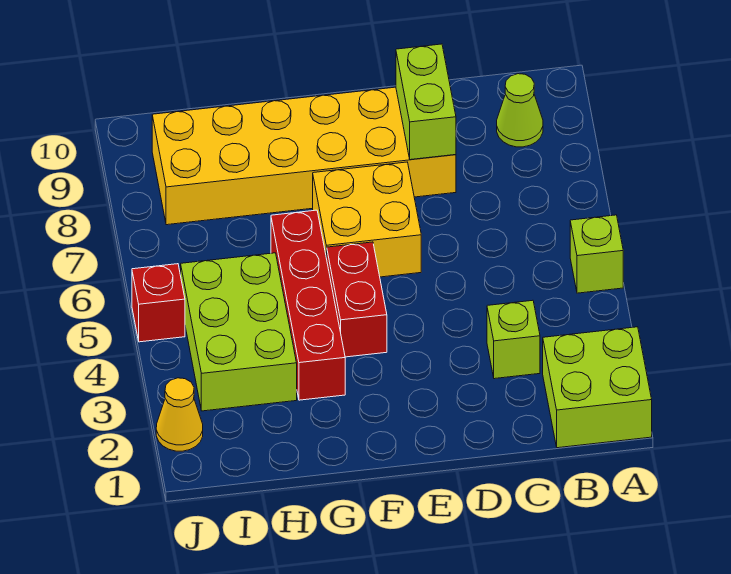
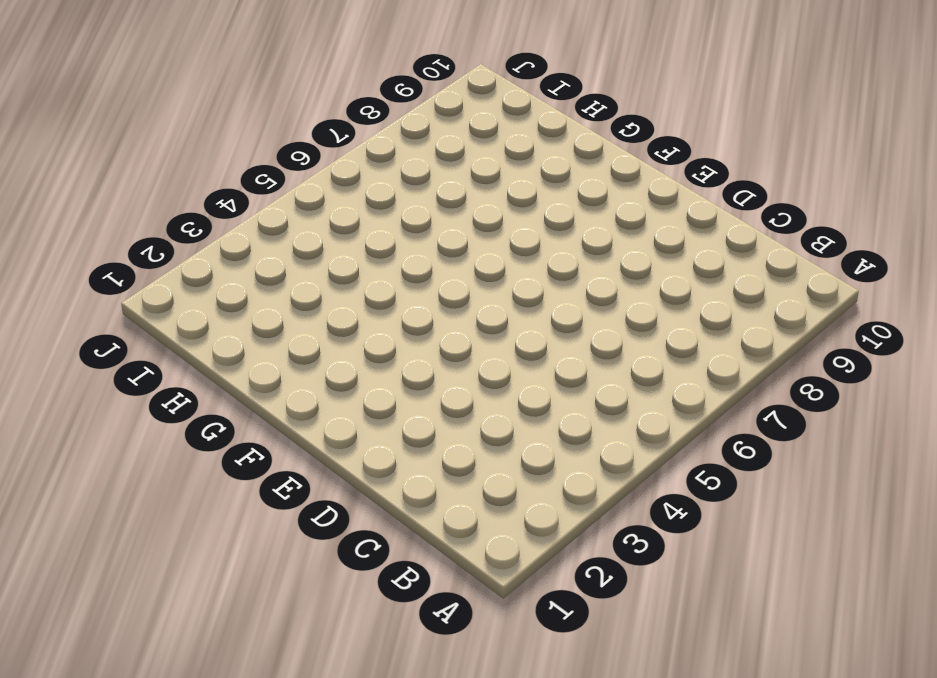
none -> lime 2x2 brick [543,327,652,448]
none -> lime 1x1 brick [570,215,623,293]
none -> lime 1x1 cone [497,74,543,147]

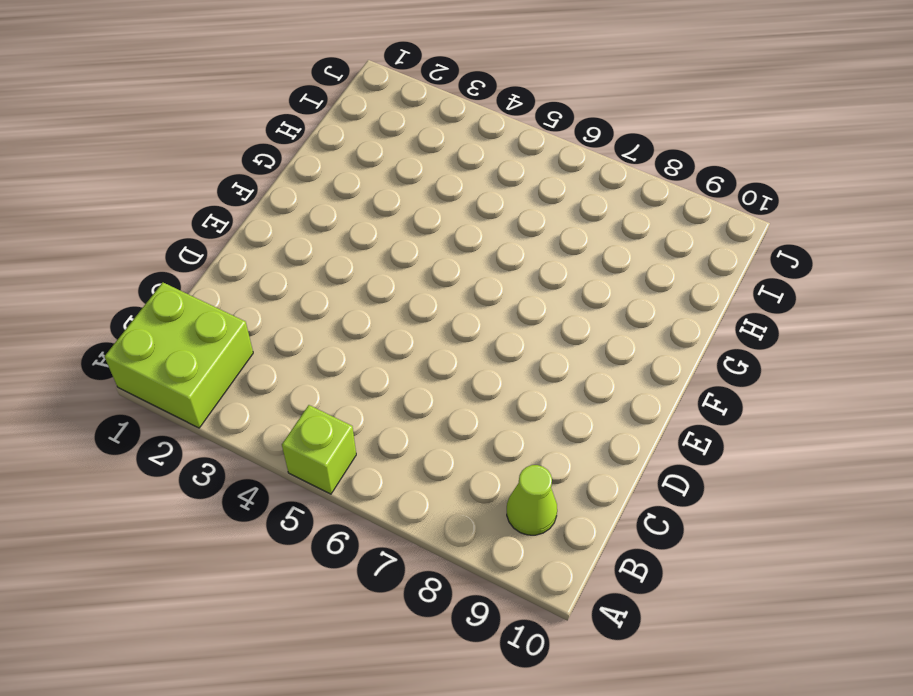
none -> lime 1x1 brick [487,300,540,379]
none -> yellow 2x6 brick [152,87,456,225]
none -> yellow 2x2 brick [313,162,421,277]

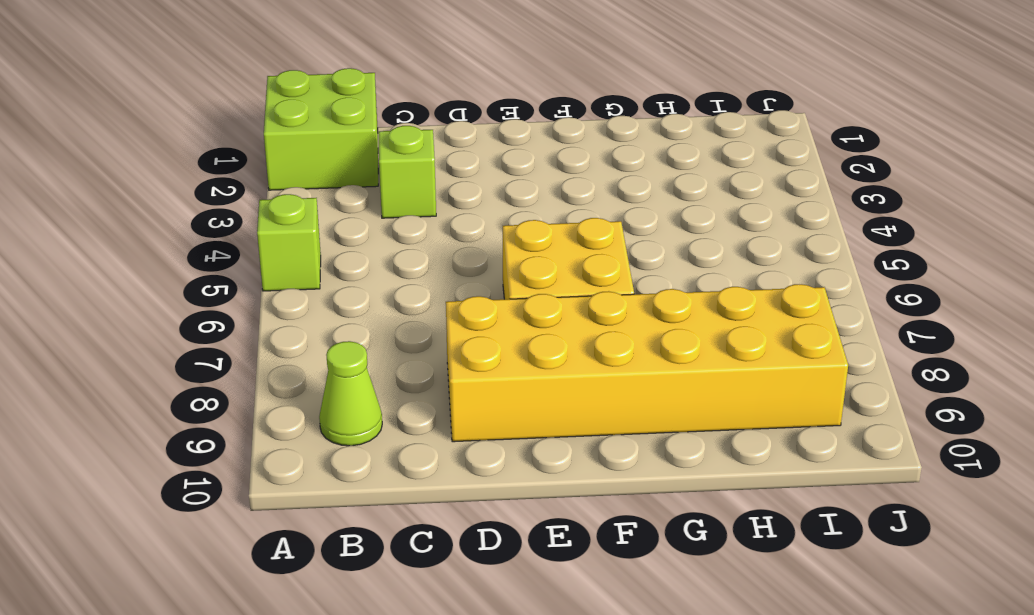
none -> red 1x2 brick [327,242,387,357]
none -> red 1x4 brick [271,210,345,400]
none -> lime 2x3 brick [181,253,297,411]

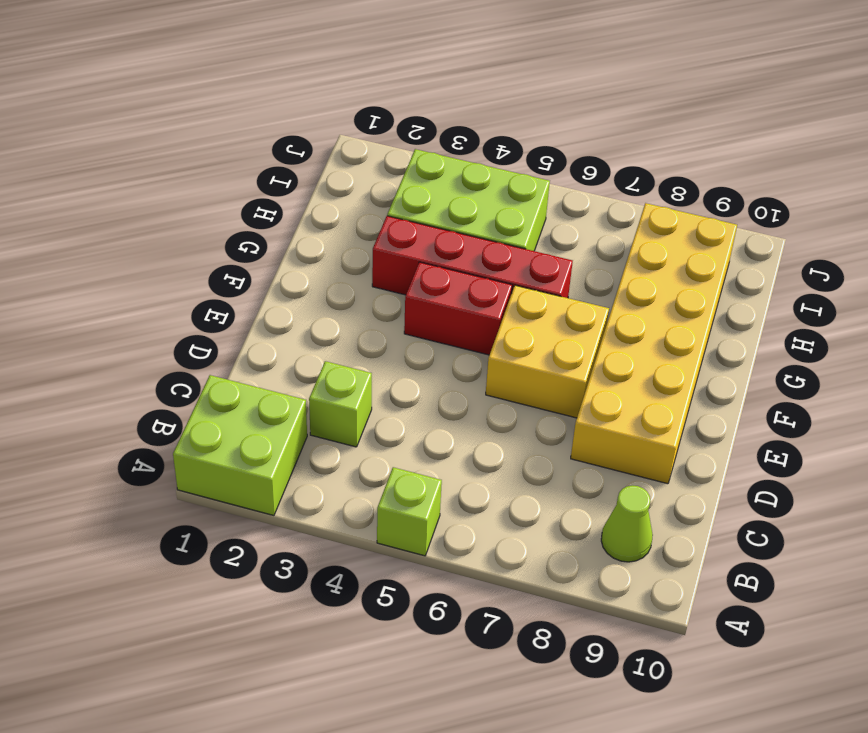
none -> yellow 1x1 cone [156,378,203,451]
none -> red 1x1 brick [132,264,185,342]
none -> lime 1x2 brick [396,44,456,160]

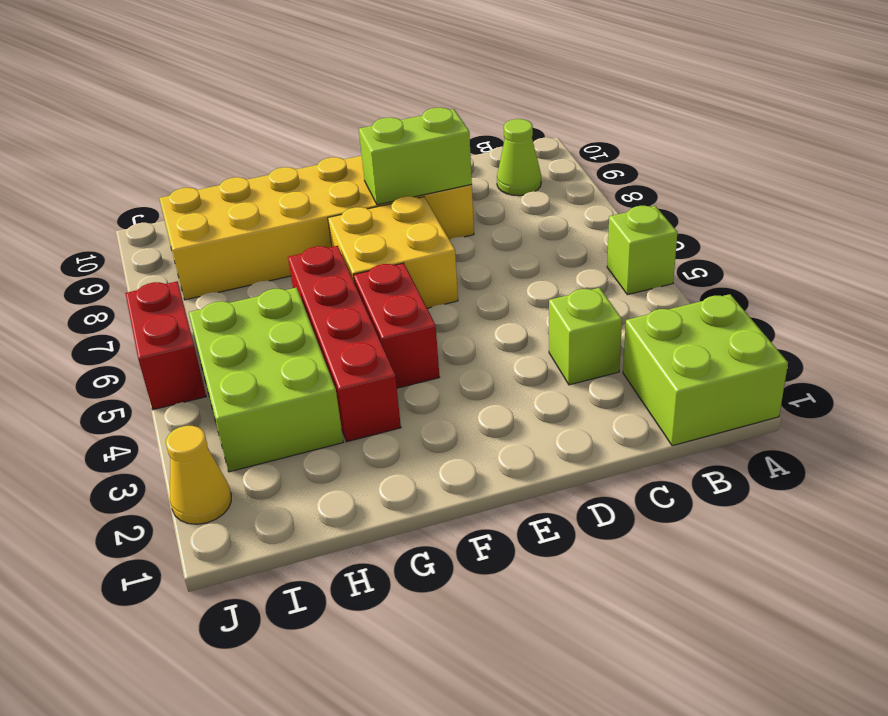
lime 1x2 brick [359,107,472,205] -> lime 1x2 brick turned to [396,44,456,160]
red 1x2 brick [125,281,206,410] -> red 1x1 brick [132,264,185,342]

